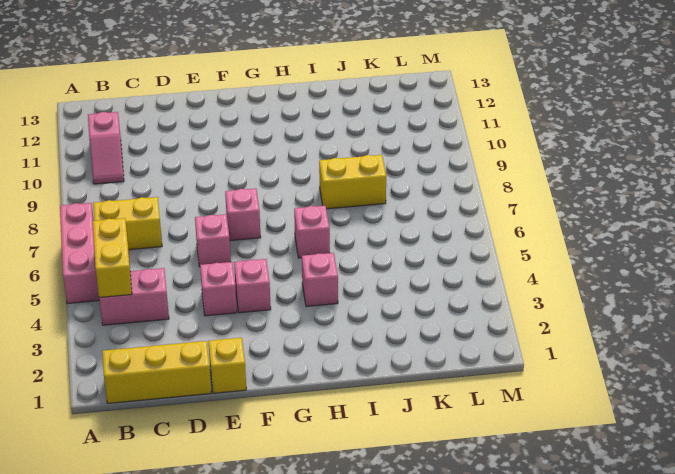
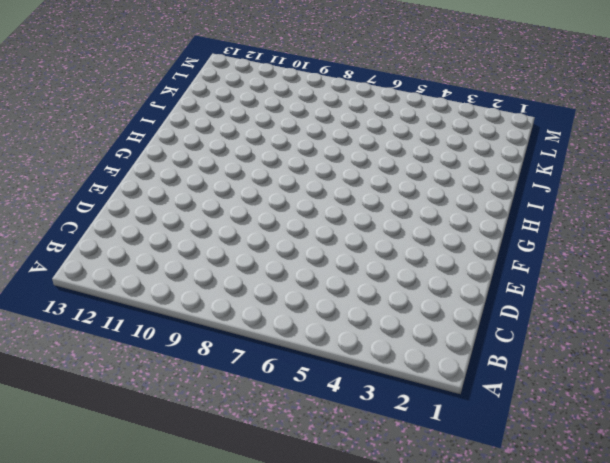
none -> pink 1x3 brick [60,203,99,304]
none -> yellow 1x3 brick [102,341,211,403]
none -> pink 1x2 brick [99,268,169,325]

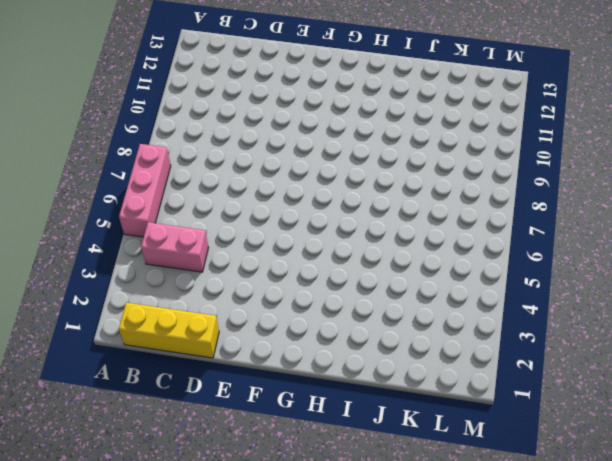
none -> yellow 1x2 brick [93,197,162,250]
none -> pink 1x2 slope [88,112,124,184]
none -> yellow 1x1 brick [208,338,246,393]

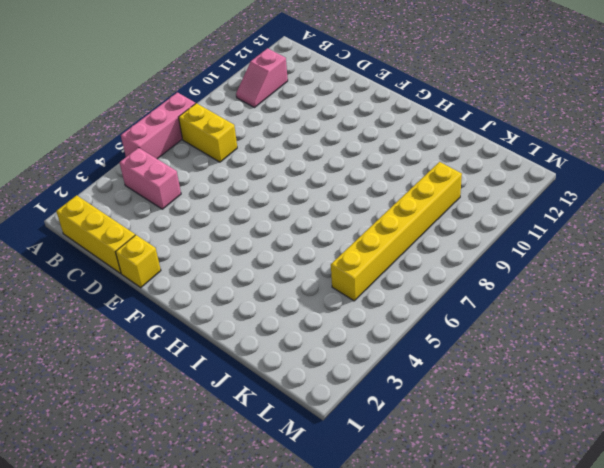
yellow 1x6 brick [331,162,462,301] -> none
none -> pink 1x1 brick [200,262,237,316]
none -> pink 1x1 brick [195,214,231,267]
none -> pink 1x1 brick [234,259,271,313]

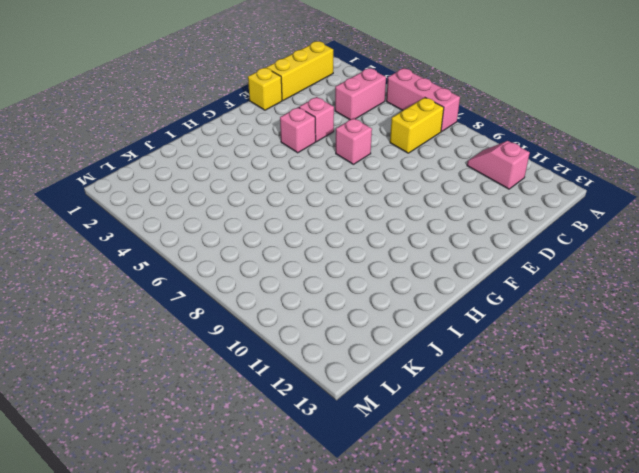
none -> pink 1x1 brick [225,188,261,241]
none -> pink 1x1 brick [302,253,338,307]
none -> pink 1x1 brick [294,206,330,258]

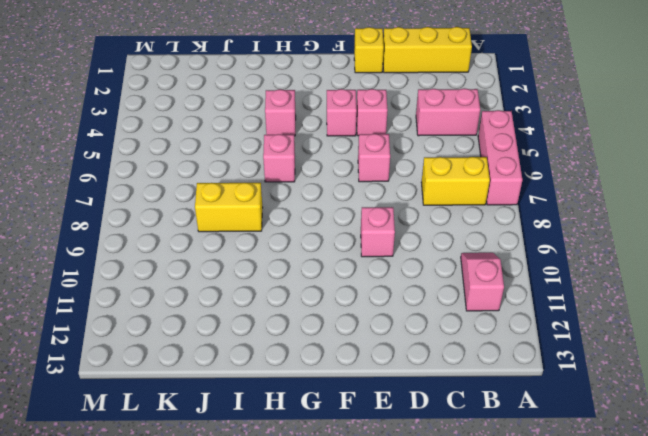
pink 1x1 brick [361,207,395,257] -> pink 1x1 brick moved to [225,188,261,241]
none -> yellow 1x2 brick [93,218,132,297]

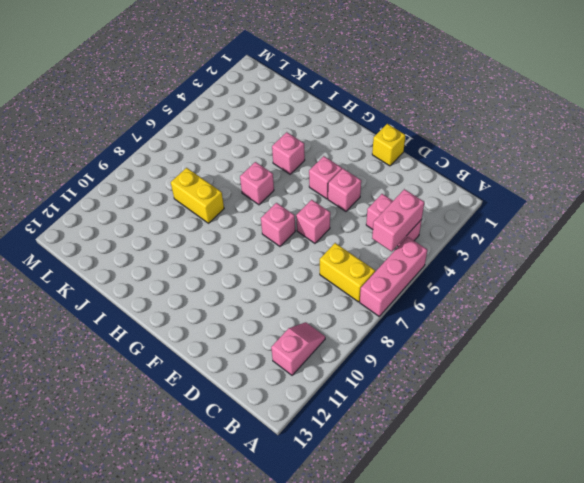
pink 1x2 brick [372,189,424,252] -> yellow 1x2 brick [93,218,132,297]
none -> yellow 1x3 brick [102,341,211,403]

